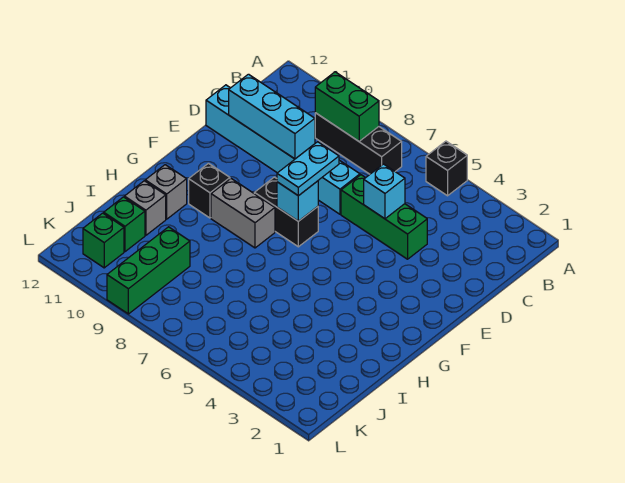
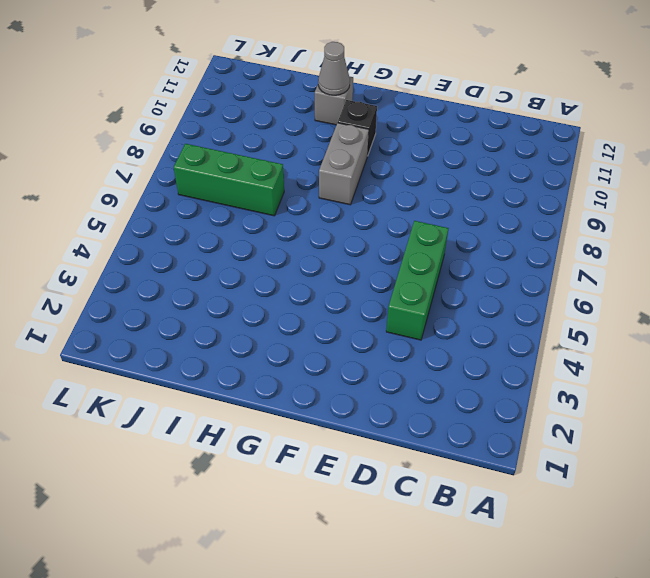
grey 1x1 cone [318,42,350,95] -> none
green 1x3 brick [174,144,284,216] -> green 1x3 brick moved to [107,227,190,314]
none -> black 1x1 brick [426,141,467,196]
none -> black 1x3 brick [315,113,402,174]
none -> cyan 1x6 brick [206,85,360,214]

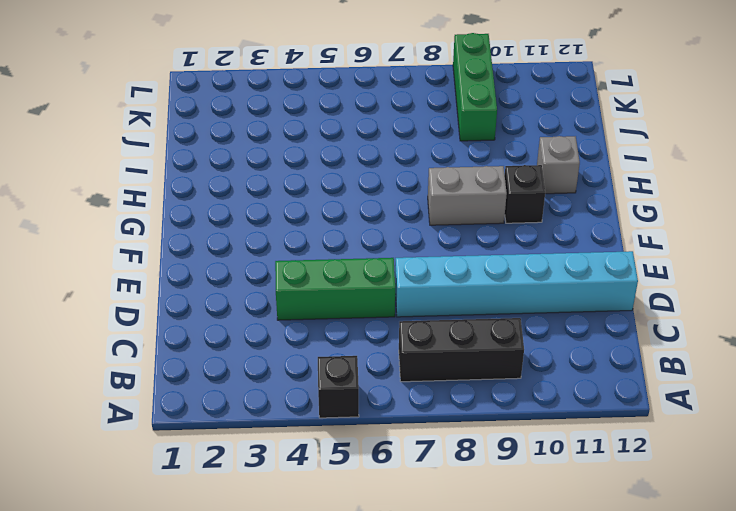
none -> black 1x2 brick [254,177,318,247]
none -> grey 1x1 brick [124,181,166,235]
none -> green 1x1 brick [104,197,145,252]

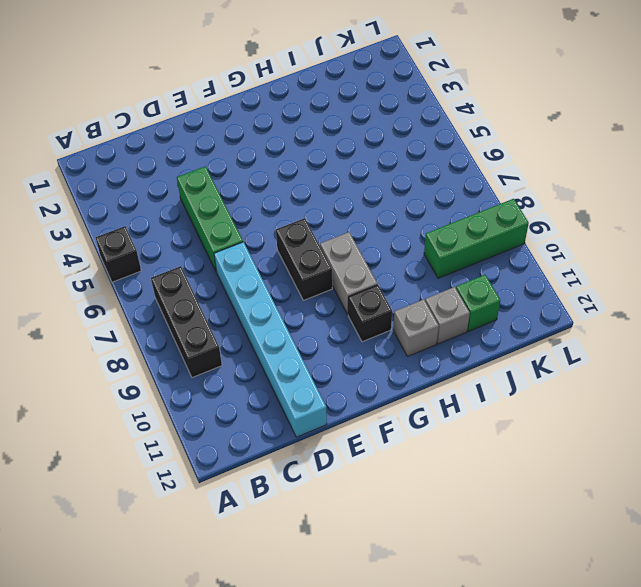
none -> green 1x1 brick [83,213,124,268]
none -> green 1x2 brick [315,72,379,141]
none -> cyan 1x1 brick [364,164,405,219]

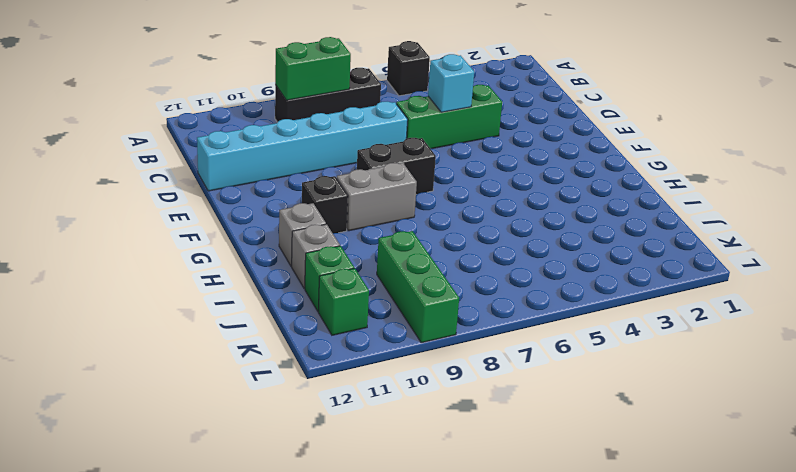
none -> cyan 1x3 brick [229,74,315,159]
none -> cyan 1x1 brick [277,181,318,221]
none -> cyan 1x2 plate [277,142,339,196]

